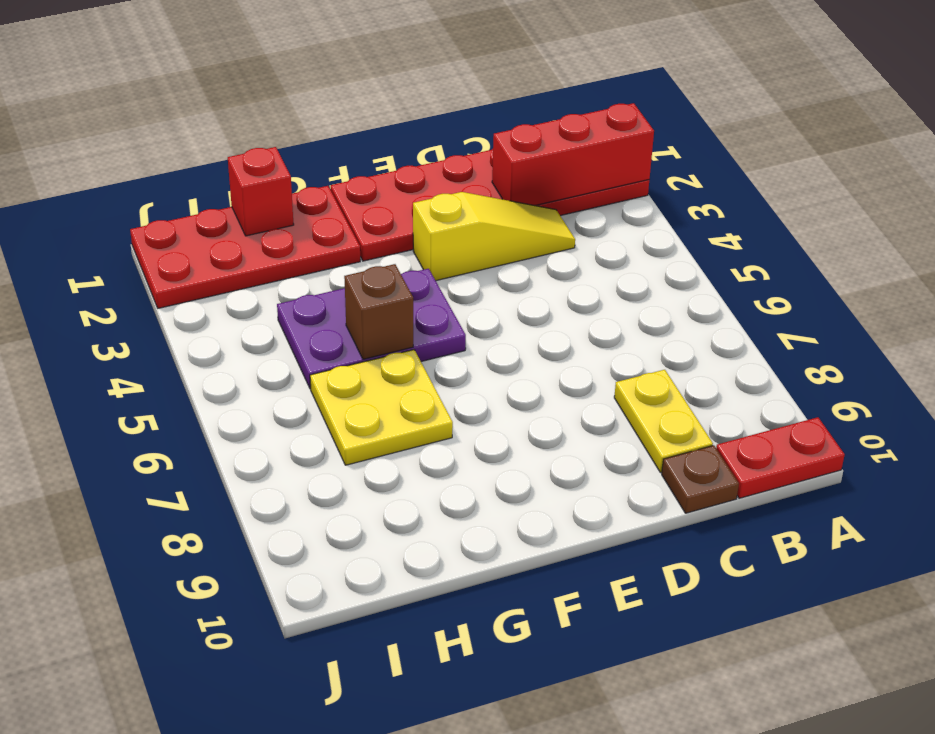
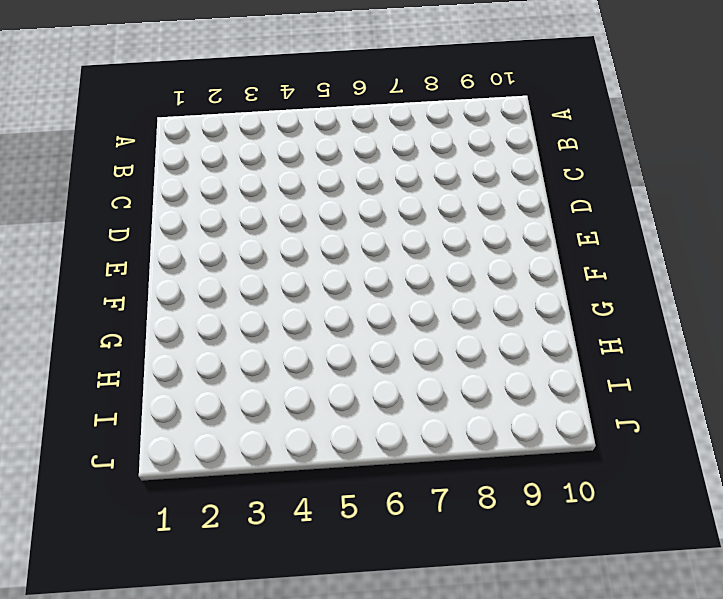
none -> red 2x6 plate [331,149,649,261]
none -> red 1x2 plate [716,417,845,498]

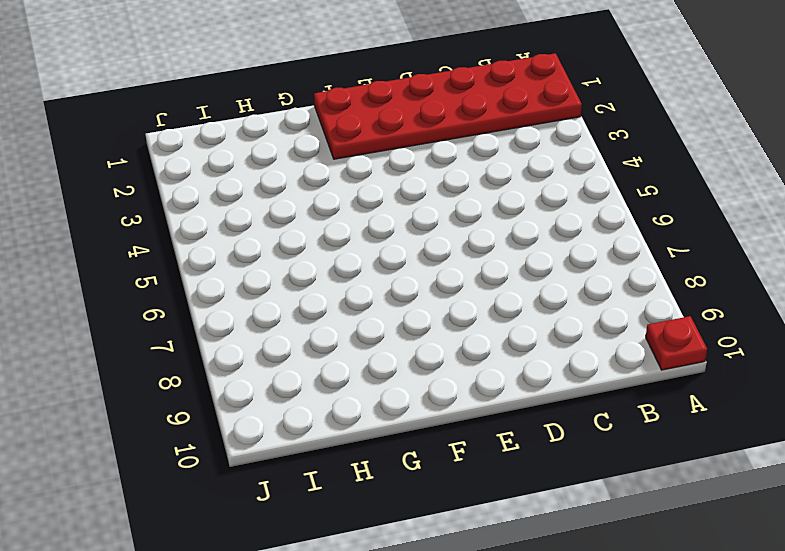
red 1x1 plate [646,316,707,370] -> red 1x2 plate [716,417,845,498]
none -> yellow 1x3 slope [413,192,575,281]
none -> yellow 1x2 plate [614,370,713,473]

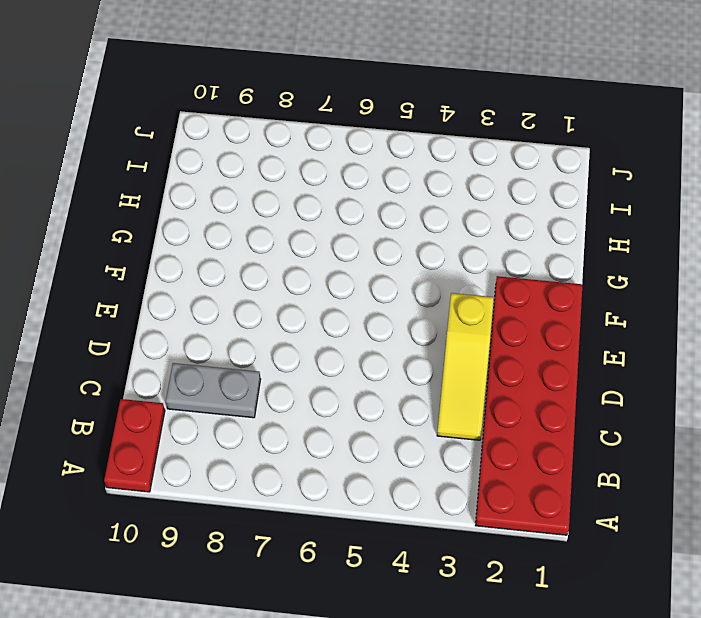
grey 1x2 plate [166,363,261,418] -> yellow 1x2 plate [614,370,713,473]
none -> brown 1x1 plate [662,445,739,513]
none -> purple 2x3 plate [277,269,466,389]

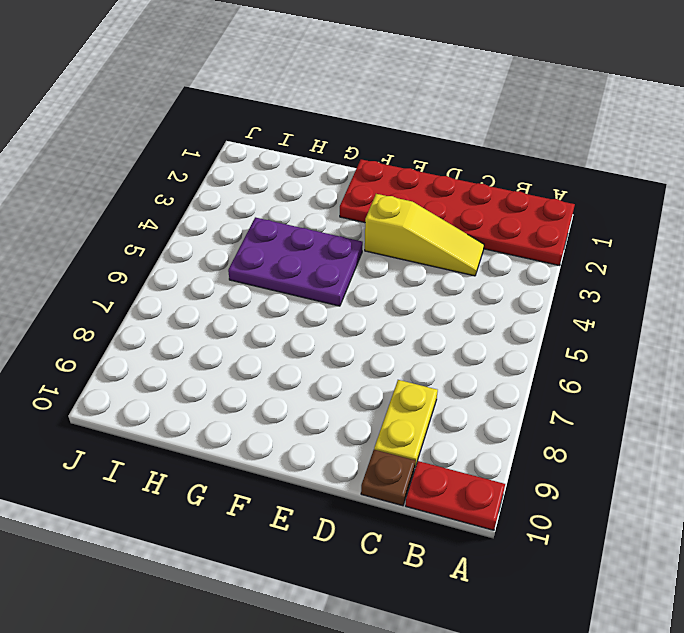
none -> red 2x4 plate [130,186,360,308]
none -> yellow 2x2 plate [310,350,453,465]

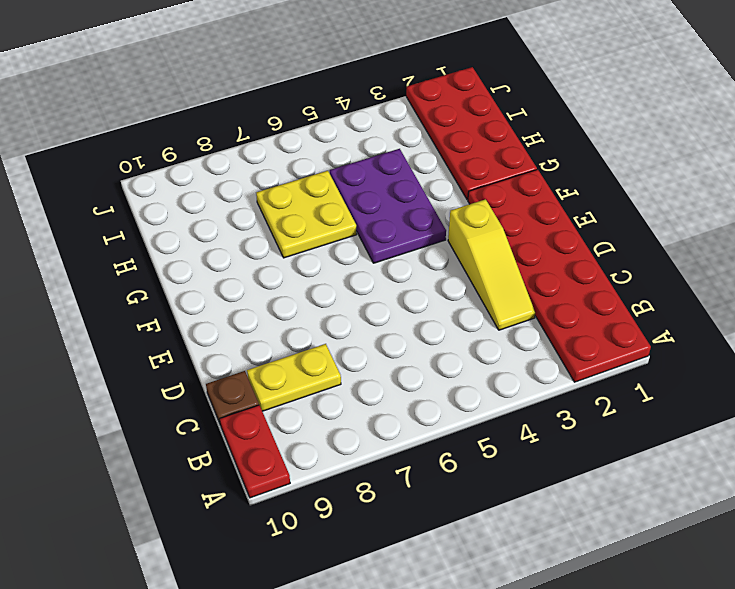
none -> red 1x3 brick [492,103,654,206]
none -> brown 1x1 brick [344,264,413,359]

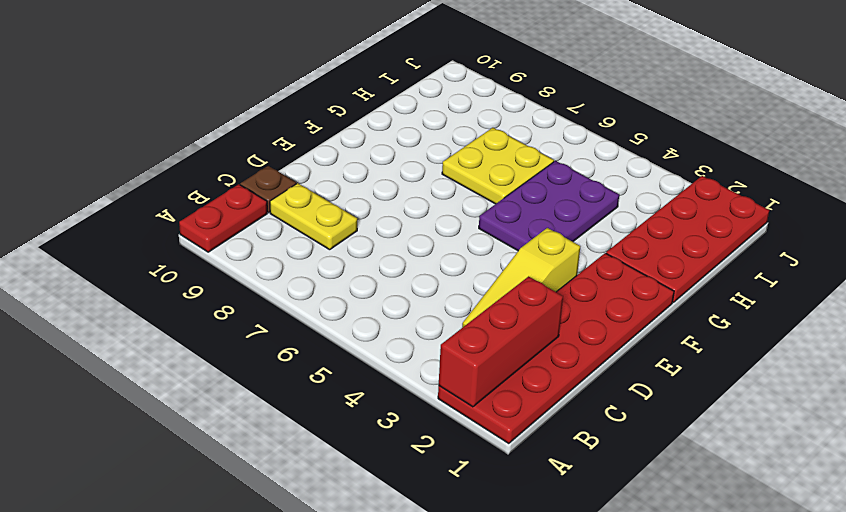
none -> brown 1x1 brick [344,264,413,359]
none -> red 1x1 brick [228,147,294,236]

